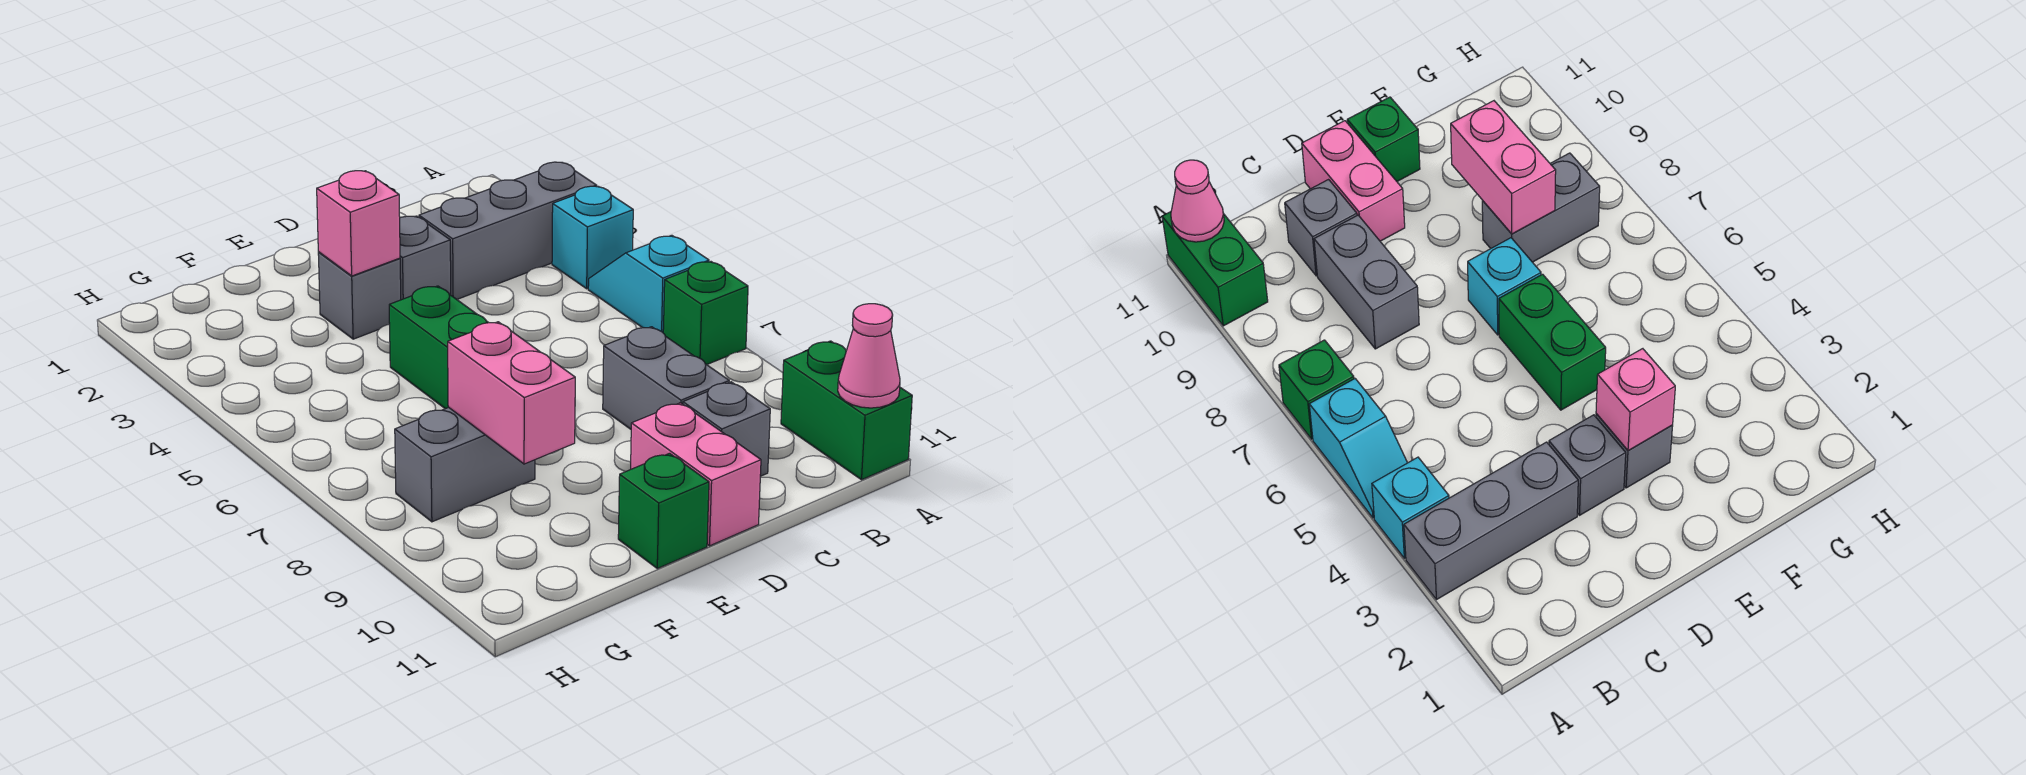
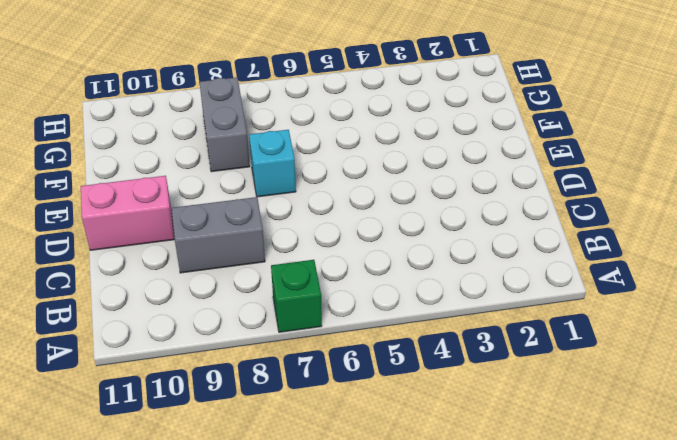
none -> grey 1x3 brick [419,162,597,299]
none -> cyan 1x1 brick [552,186,633,289]
none -> cyan 1x2 slope [588,235,709,332]

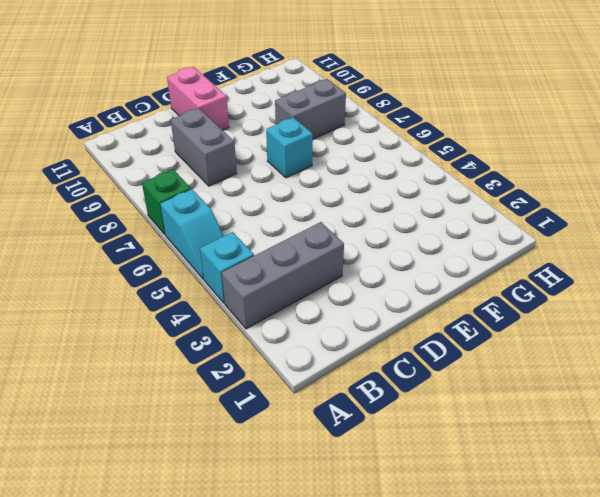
none -> green 1x2 brick [781,341,912,480]
none -> grey 1x1 brick [683,382,770,476]
none -> grey 1x1 brick [400,216,451,300]

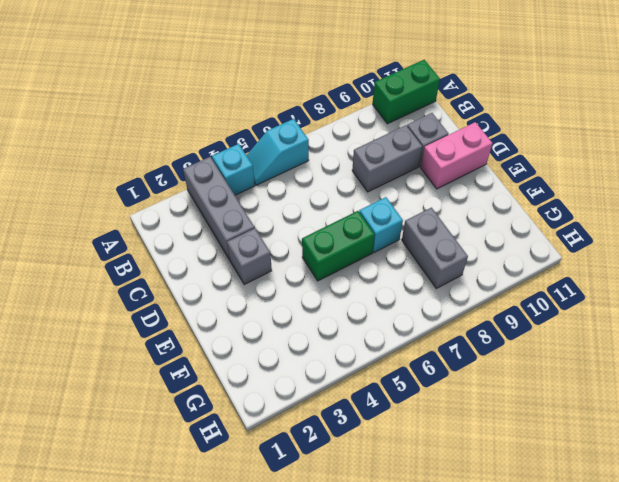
none -> green 1x1 brick [663,262,748,365]
none -> grey 1x1 brick [318,252,401,339]
none -> green 1x1 brick [618,453,709,569]

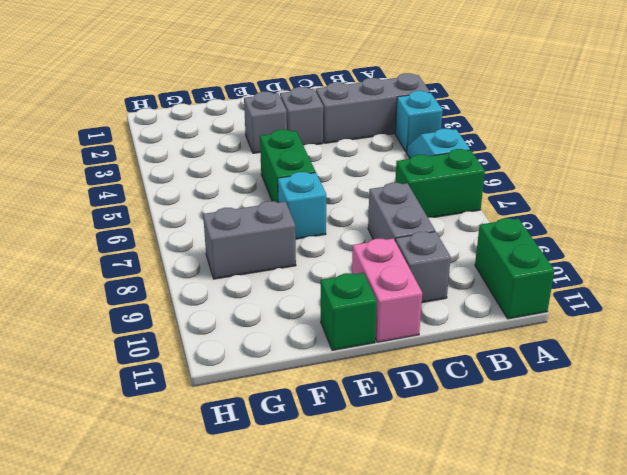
green 1x2 brick [395,149,485,218] -> green 1x1 brick [663,262,748,365]
none -> pink 1x1 cone [838,304,900,408]
none -> pink 1x1 brick [317,171,400,276]
none -> pink 1x2 brick [448,322,575,464]

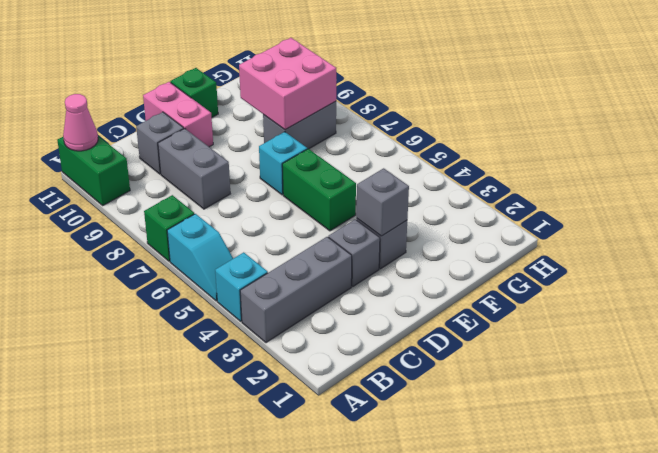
grey 1x1 brick [357,168,409,236] -> pink 1x1 brick [317,171,400,276]
pink 2x2 brick [239,38,336,130] -> pink 1x2 brick [448,322,575,464]

